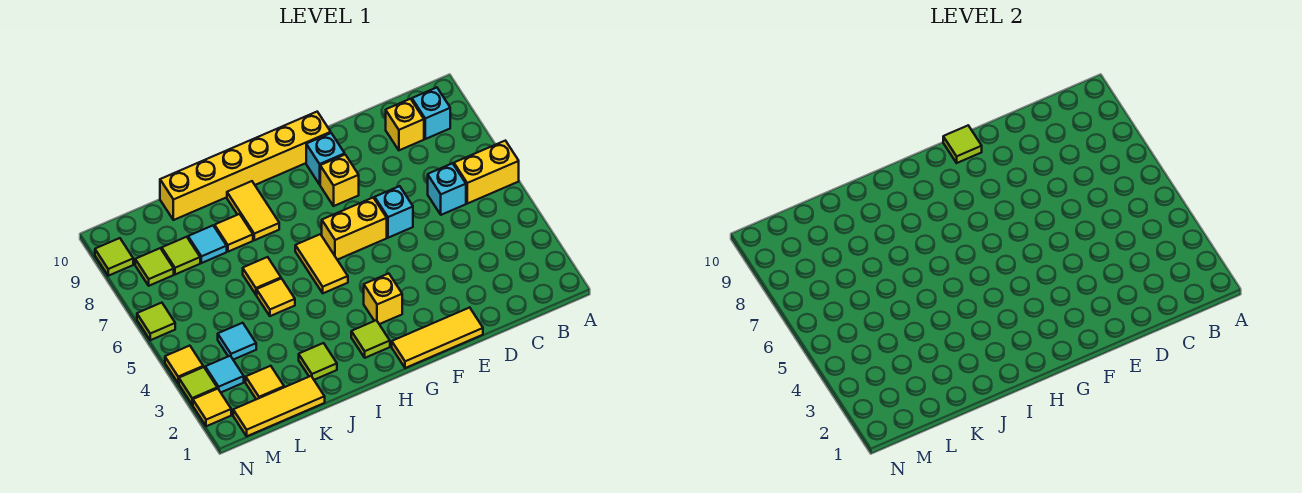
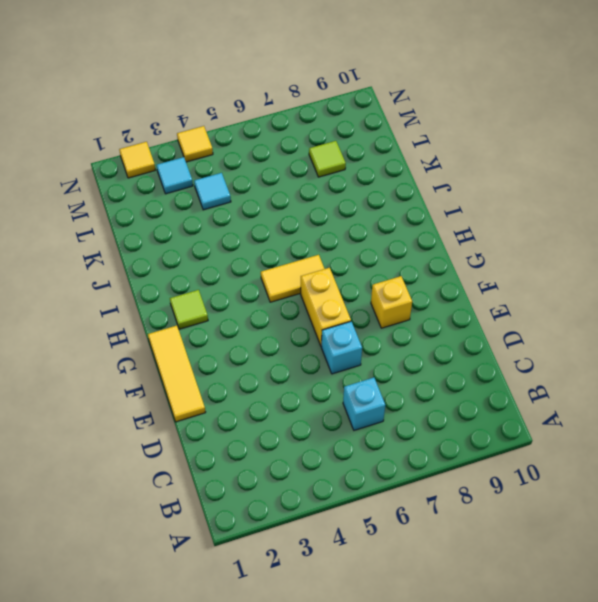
none -> yellow 1x2 brick [454,141,519,204]
none -> cyan 1x1 brick [412,88,450,139]
none -> yellow 1x1 brick [386,99,424,150]
none -> cyan 1x1 brick [306,133,345,184]

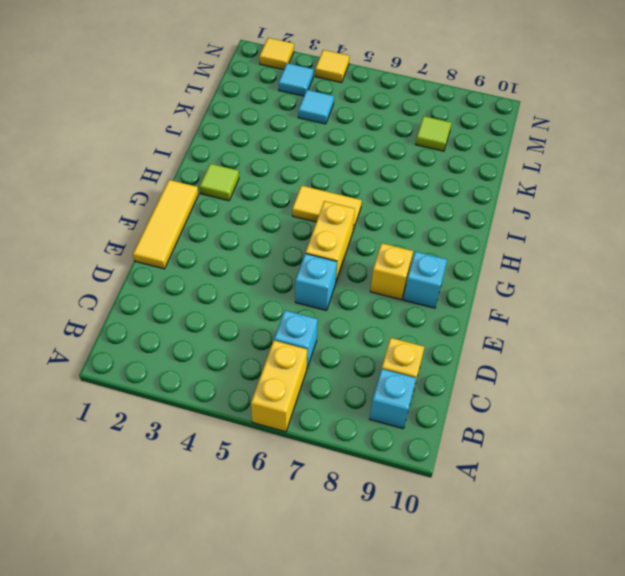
none -> yellow 1x6 brick [160,112,331,220]
none -> yellow 1x1 brick [364,273,402,324]
none -> yellow 1x2 tile [227,181,279,240]
none -> lime 1x1 tile [299,343,337,380]

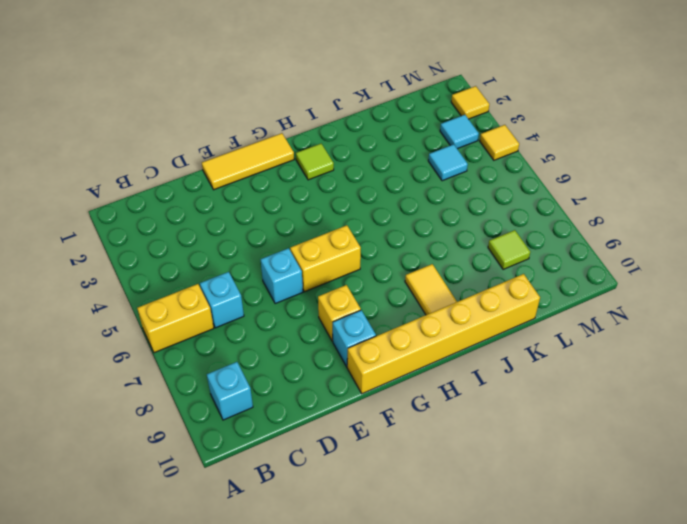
none -> yellow 1x1 brick [386,99,424,150]
none -> yellow 1x1 brick [364,273,402,324]
none -> yellow 1x2 tile [295,234,348,293]
none -> lime 1x1 tile [299,343,337,380]

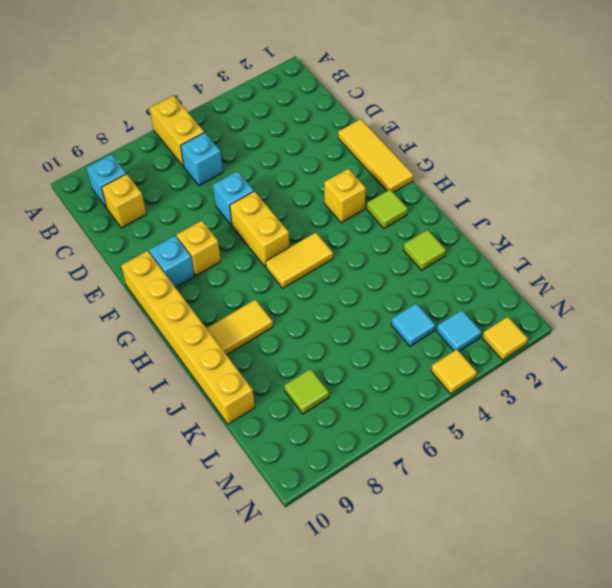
none -> yellow 1x1 tile [257,279,295,316]
none -> yellow 1x1 tile [243,257,281,295]
none -> yellow 1x1 tile [215,214,253,252]
none -> yellow 1x3 tile [233,376,325,436]

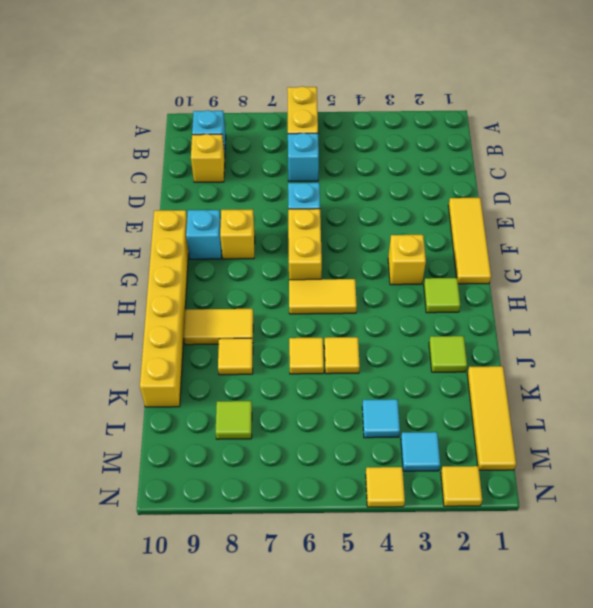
none -> cyan 1x1 tile [188,226,227,263]
none -> yellow 1x1 tile [246,366,284,399]
none -> lime 1x1 tile [135,248,174,286]
none -> lime 1x1 tile [179,367,217,405]

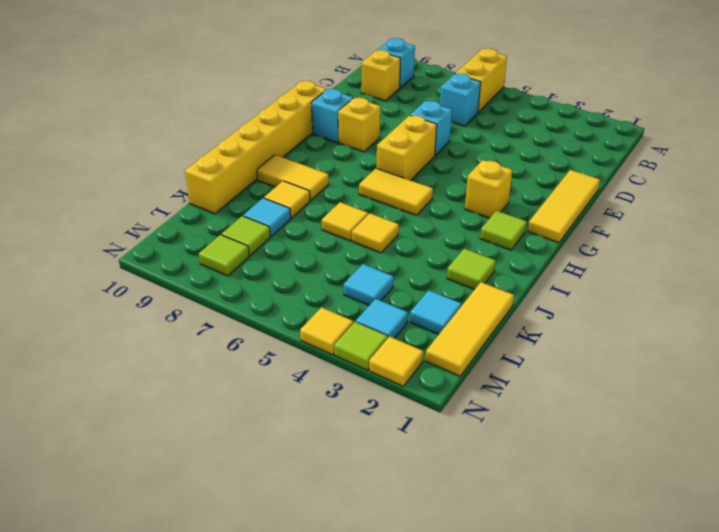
cyan 1x1 tile [410,290,461,335] -> yellow 1x1 tile [246,366,284,399]
none -> lime 1x1 tile [137,303,175,340]
none -> lime 1x1 tile [95,238,133,276]
none -> lime 1x1 tile [943,126,982,163]

